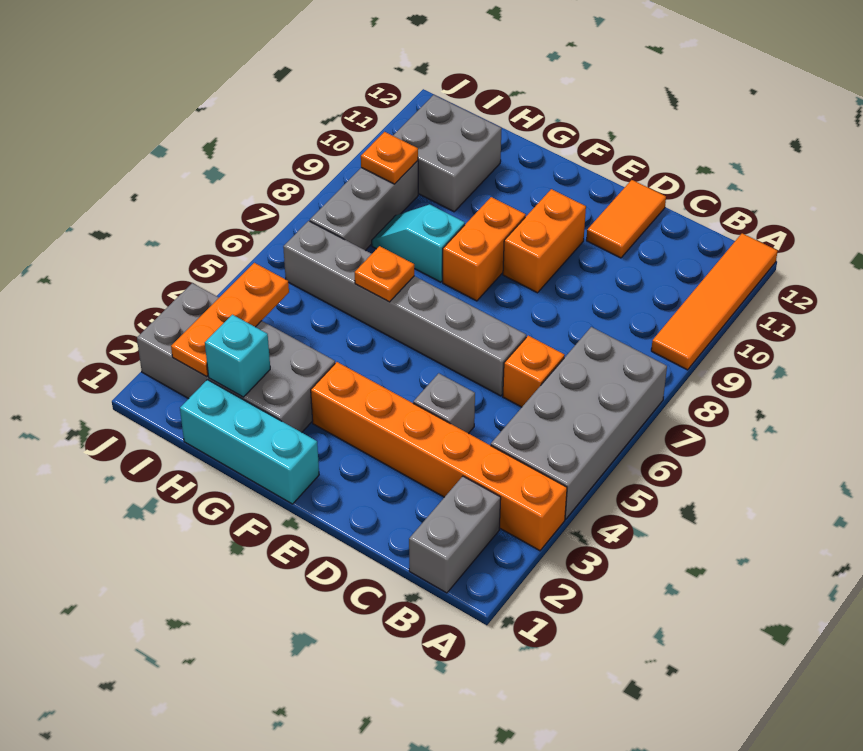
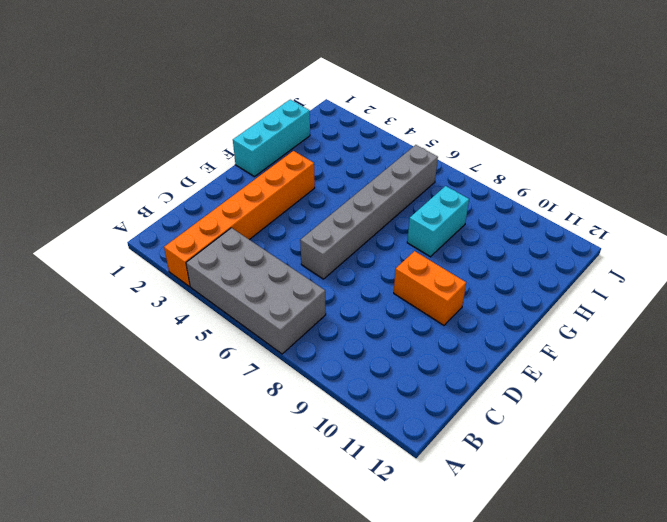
cyan 1x2 brick [407,186,469,257] -> cyan 1x2 slope [372,205,465,282]
none -> orange 1x4 tile [651,233,778,370]
none -> grey 1x2 brick [409,476,501,593]
none -> orange 1x1 brick [503,336,565,407]

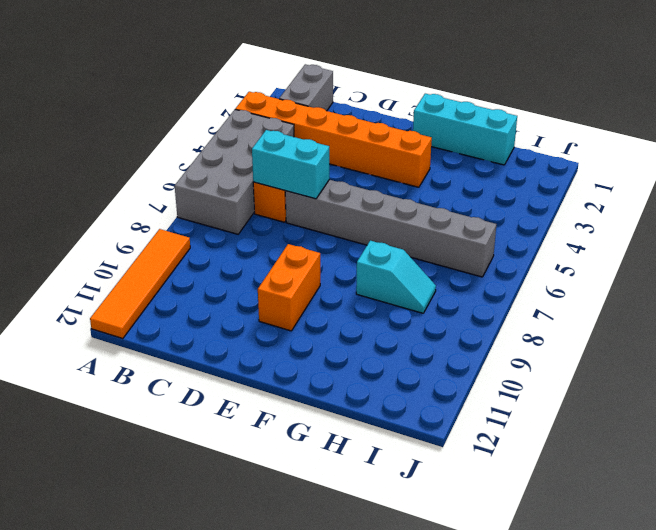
cyan 1x2 brick [252,130,329,199] -> none
none -> grey 1x1 brick [413,373,475,433]
none -> orange 1x2 tile [586,180,666,258]
none -> orange 1x2 brick [443,197,526,301]

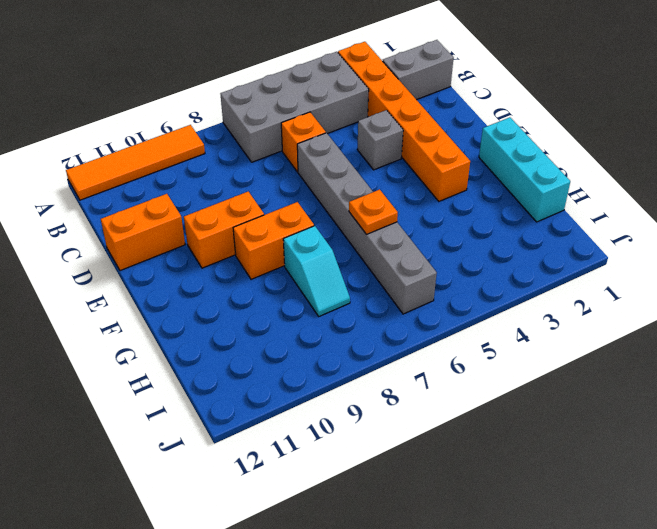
orange 1x2 brick [101,194,185,271] -> orange 1x2 tile [586,180,666,258]
none -> grey 2x4 brick [137,283,335,432]
none -> grey 2x2 brick [393,95,502,212]
none -> grey 1x3 brick [310,161,418,251]

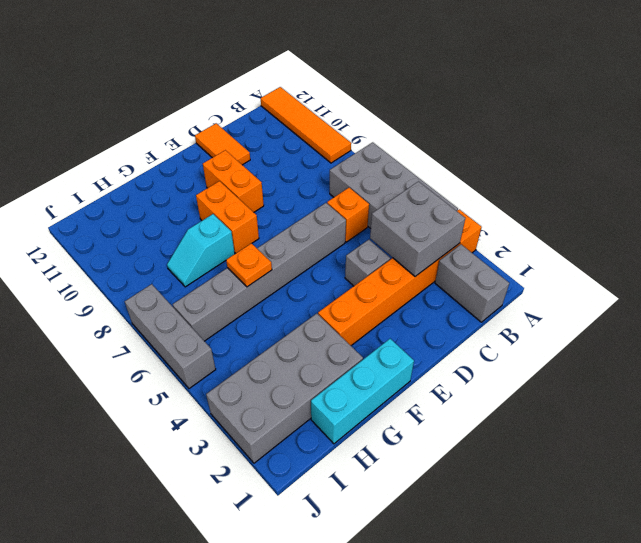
grey 2x2 brick [370,181,465,277] -> grey 2x2 brick moved to [393,95,502,212]
grey 1x3 brick [125,284,216,389] -> grey 1x3 brick moved to [310,161,418,251]
none -> cyan 1x1 brick [205,315,270,397]
none -> orange 1x3 plate [171,263,289,377]
none -> orange 1x1 plate [361,132,418,184]

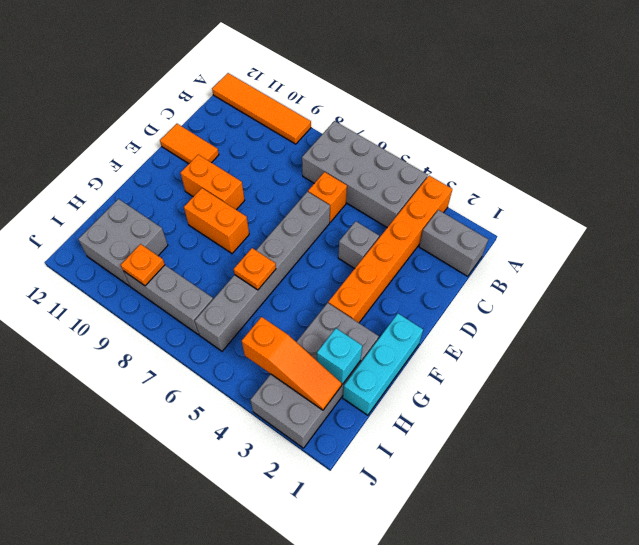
orange 1x3 slope [242,317,342,410] -> orange 1x3 plate [171,263,289,377]
none -> cyan 1x2 slope [372,205,465,282]

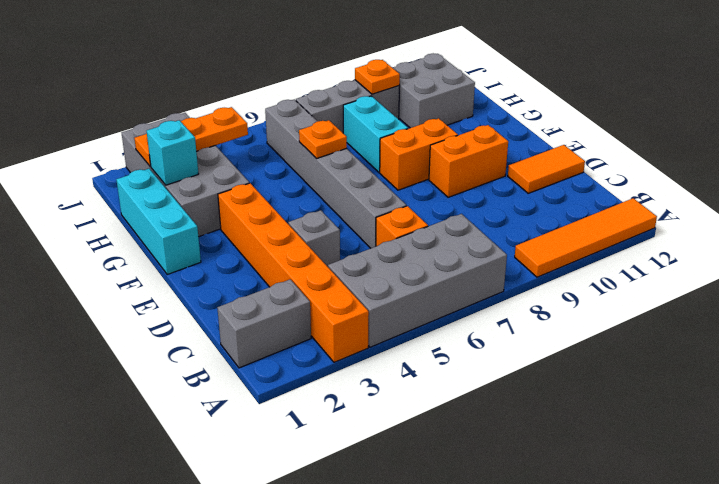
cyan 1x2 brick [343,96,408,172] -> cyan 1x2 slope [372,205,465,282]

